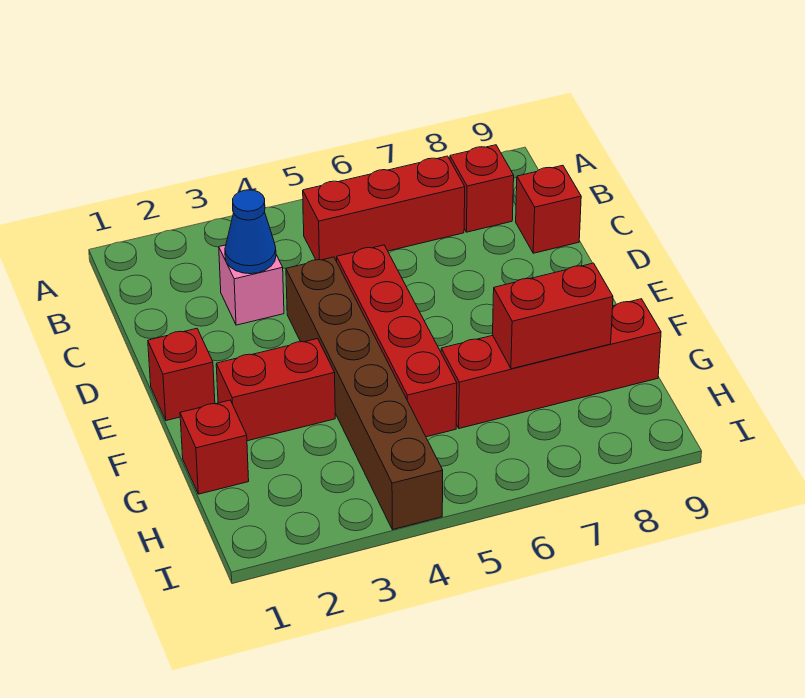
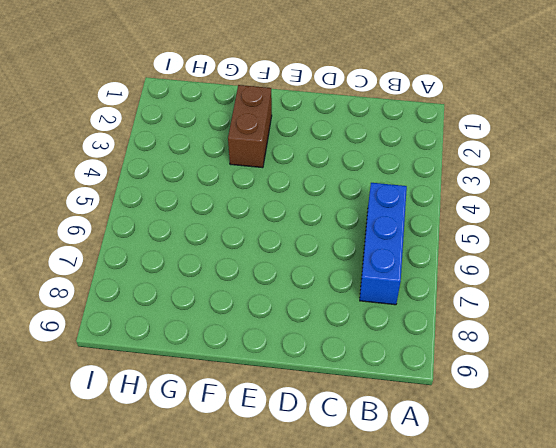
blue 1x3 brick [360,183,407,305] -> red 1x3 brick [303,156,465,261]
brown 1x2 brick [228,85,272,168] -> red 1x2 brick [216,339,335,441]
none -> red 1x1 brick [450,145,514,232]
none -> pink 1x1 brick [219,245,284,325]
none -> red 1x1 brick [516,165,581,253]

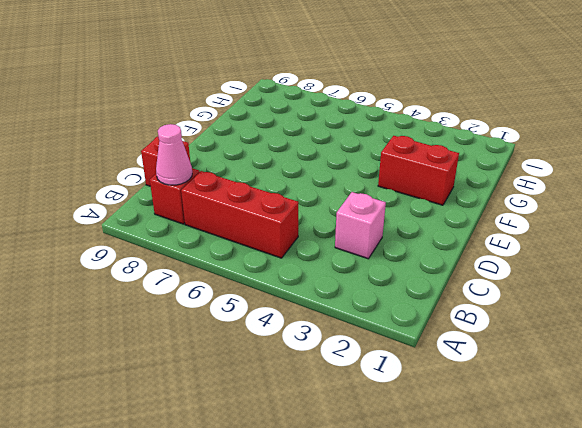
pink 1x1 cone [156,124,192,185] -> none
none -> brown 1x6 brick [286,257,443,530]
none -> red 1x4 brick [337,245,457,437]
none -> red 1x1 brick [148,329,215,421]

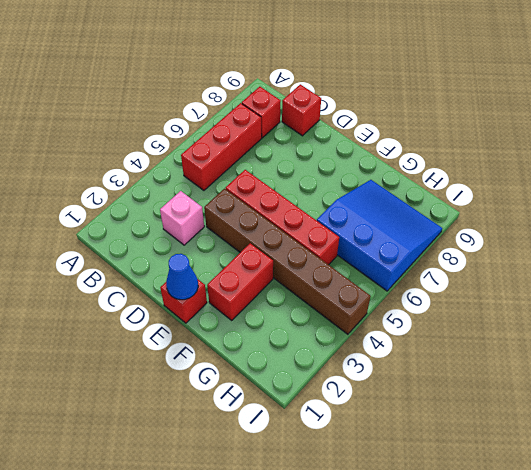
blue 1x1 cone [166,254,198,300] -> blue 1x1 cone moved to [225,190,276,274]
blue 3x3 slope [317,180,442,291] -> red 1x4 brick [441,299,661,428]
none -> red 1x1 brick [180,400,249,494]
none -> red 1x2 brick [493,263,613,369]

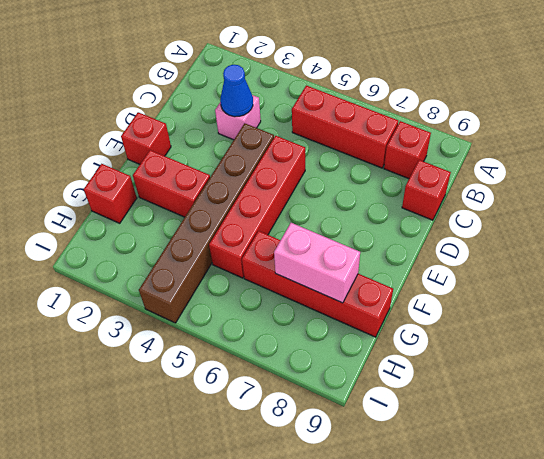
pink 1x2 brick [274,223,360,303] -> red 1x2 brick [493,263,613,369]

